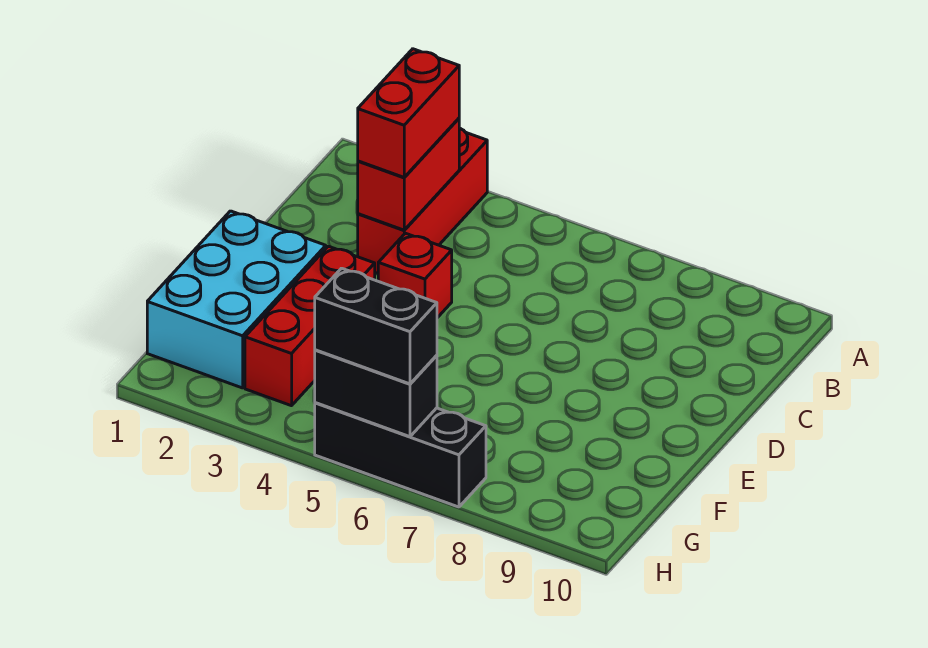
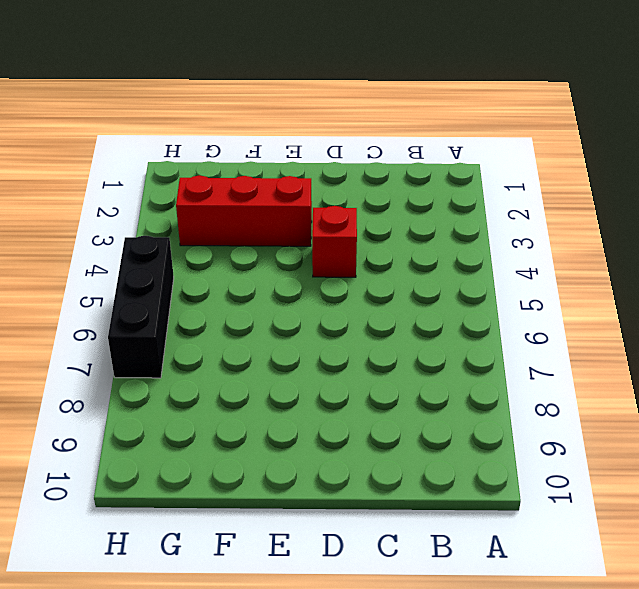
none -> red 1x3 brick [358,128,487,273]
none -> cyan 2x3 brick [147,211,326,388]

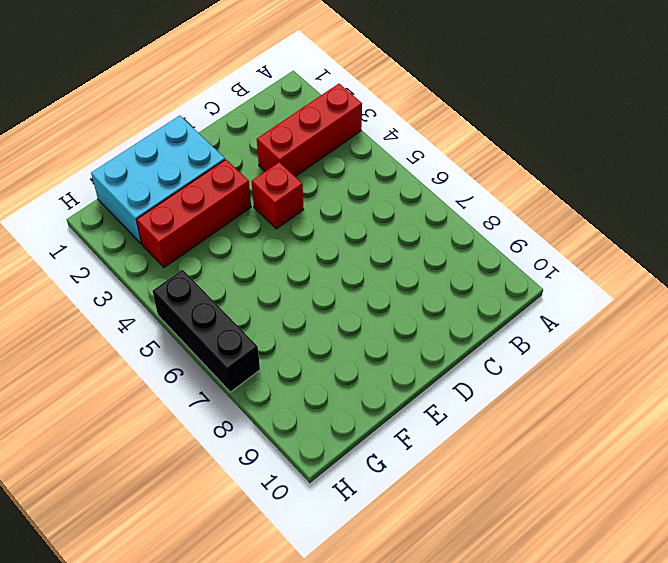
none -> red 1x2 brick [358,118,459,230]
none -> black 1x2 brick [315,350,437,437]

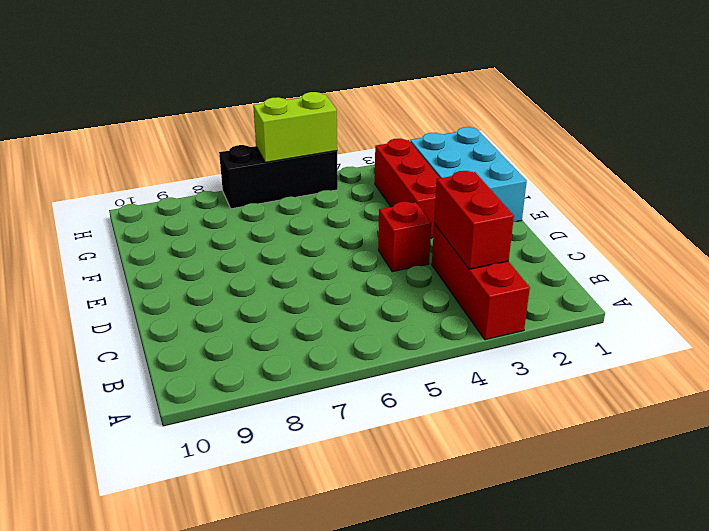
lime 1x2 brick [253,92,337,162] -> black 1x2 brick [315,350,437,437]
none -> red 1x2 brick [358,49,459,177]
none -> black 1x2 brick [315,268,437,384]

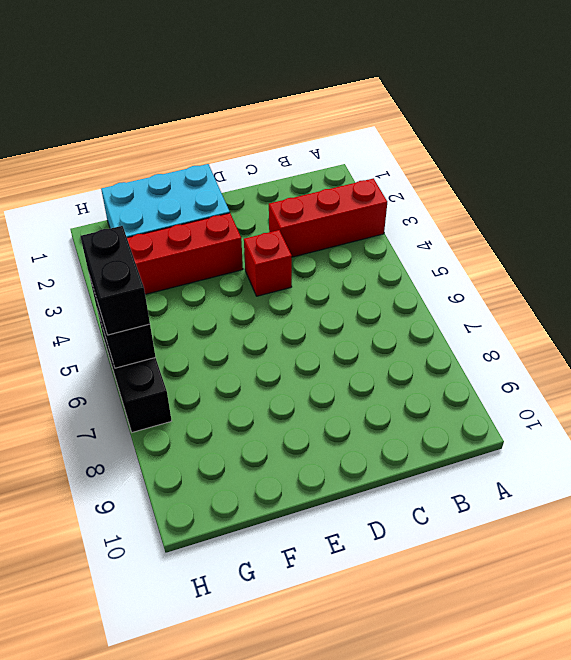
none -> red 1x2 brick [358,118,459,230]
none -> red 1x2 brick [358,49,459,177]

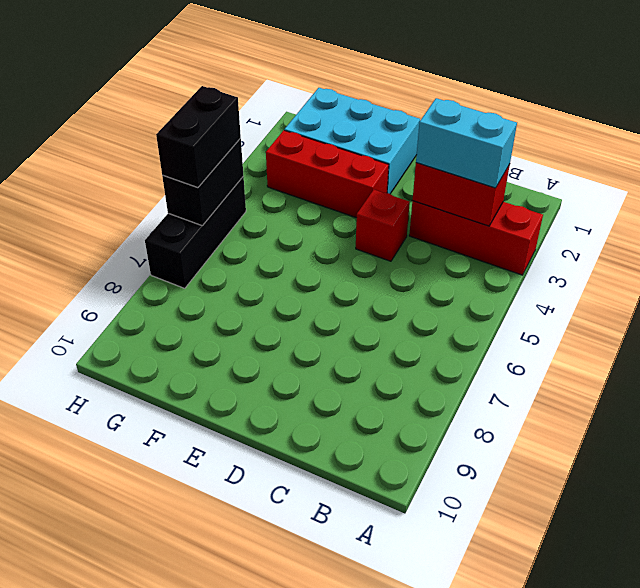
cyan 1x2 brick [416,98,517,188] -> red 1x2 brick [358,49,459,177]

